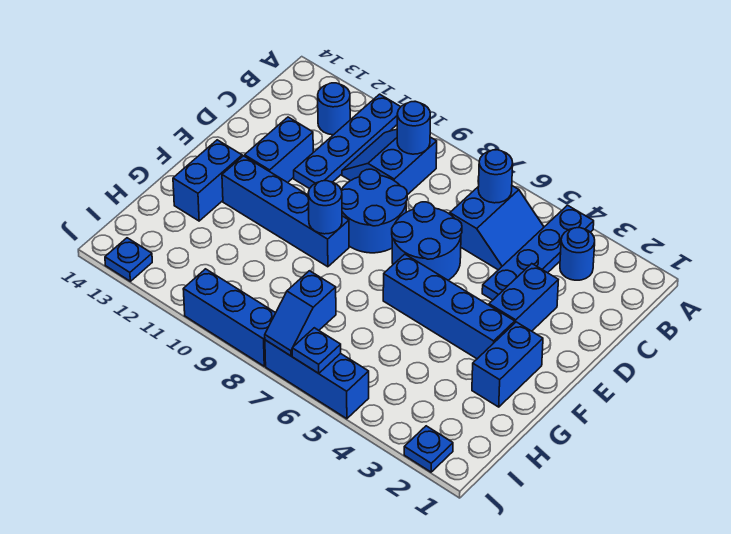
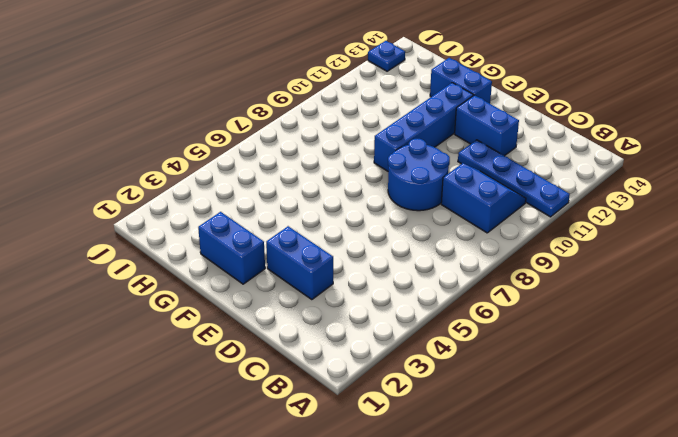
none -> blue 1x4 plate [482,205,594,300]
none -> blue 1x1 round brick [560,228,595,280]
none -> blue 2x2 slope [450,186,544,270]

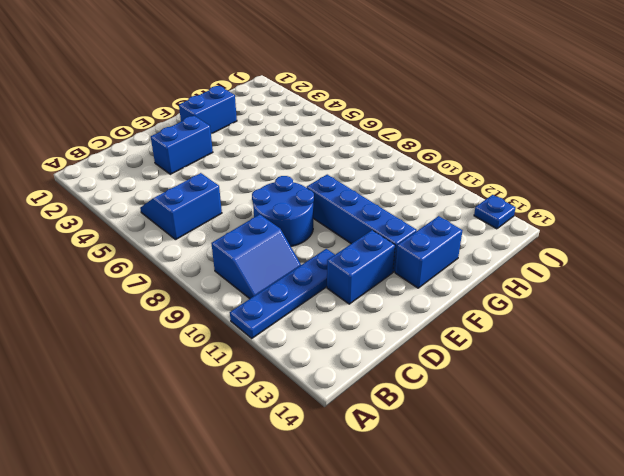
none -> blue 1x4 plate [482,205,594,300]
none -> blue 1x1 round brick [560,228,595,280]
none -> blue 1x1 round brick [318,83,350,135]

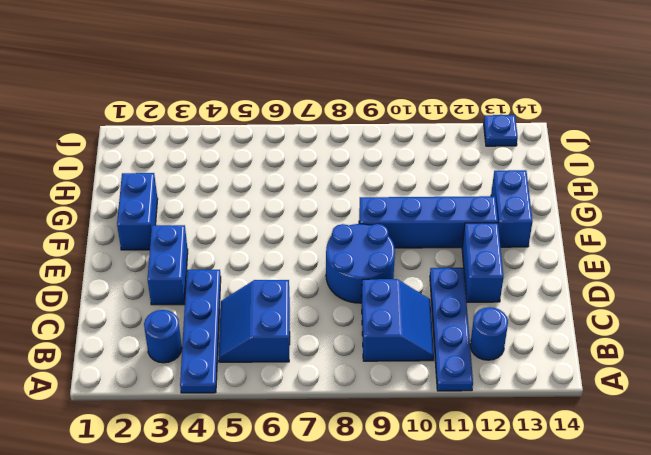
none -> blue 2x2 round brick [392,202,462,280]
none -> blue 1x4 brick [383,254,515,359]
none -> blue 1x1 plate [404,426,453,472]

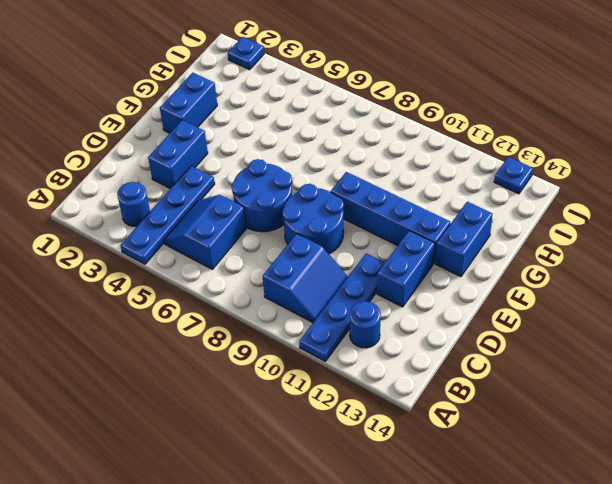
none -> blue 1x4 brick [383,254,515,359]
none -> blue 1x3 brick [265,340,369,419]
none -> blue 1x3 brick [183,269,275,366]

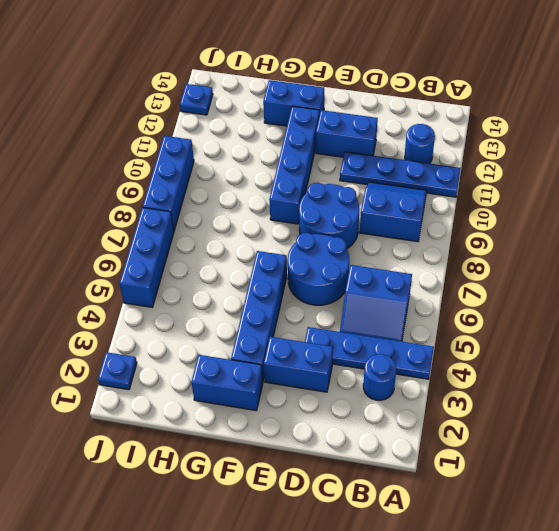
none -> blue 1x1 round brick [478,150,513,203]
none -> blue 1x1 round brick [397,102,430,154]
none -> blue 1x1 round brick [308,181,342,234]

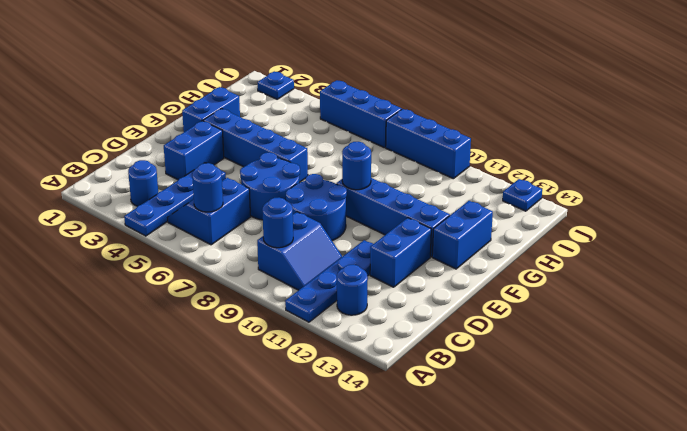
none -> blue 1x2 slope [265,271,336,356]
none -> blue 1x1 plate [292,328,341,373]

